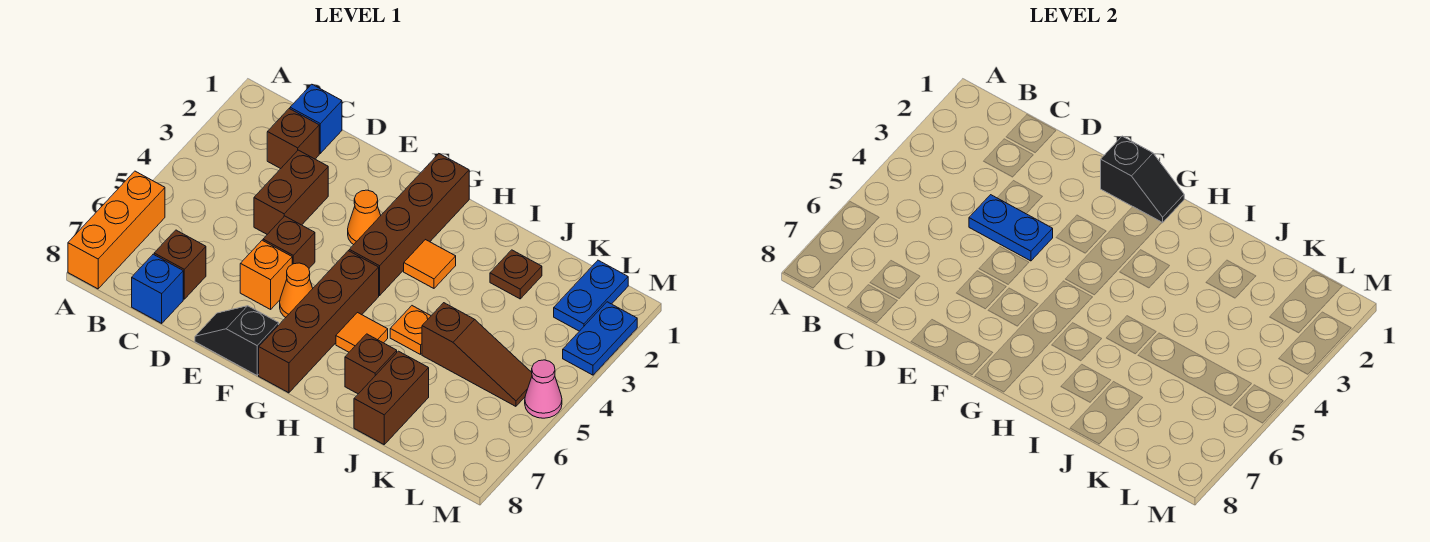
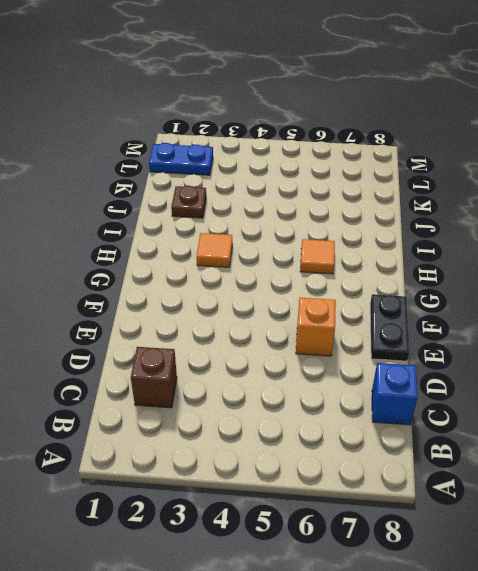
black 1x2 plate [370,294,409,361] -> black 1x2 slope [195,306,279,375]
none -> orange 1x3 brick [68,171,165,289]
none -> blue 1x1 brick [290,84,342,153]
none -> brown 1x1 brick [154,230,206,299]

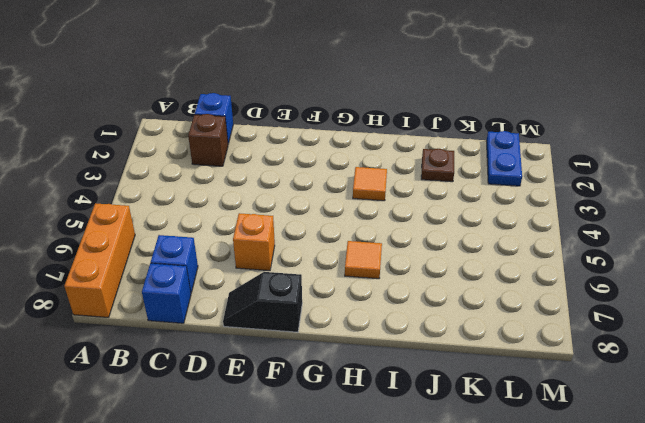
blue 1x1 brick [151,235,198,293] -> brown 1x1 brick [154,230,206,299]
none -> brown 1x2 brick [254,150,328,234]
none -> brown 1x1 brick [263,216,315,268]
none -> orange 1x1 cone [348,190,381,245]

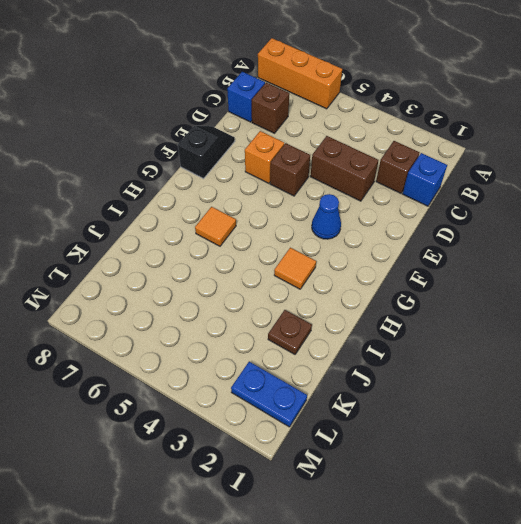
blue 1x1 cone [312,194,341,239] -> orange 1x1 cone [348,190,381,245]
none -> orange 1x1 cone [280,263,313,317]
none -> brown 1x4 brick [349,154,469,296]
none -> brown 1x4 brick [259,251,379,393]

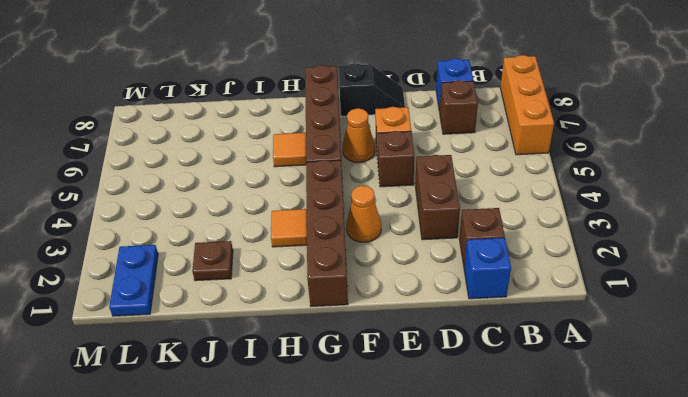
none -> orange 1x1 plate [390,306,431,355]
none -> brown 1x1 brick [345,334,397,394]
none -> brown 1x3 slope [422,303,532,406]

